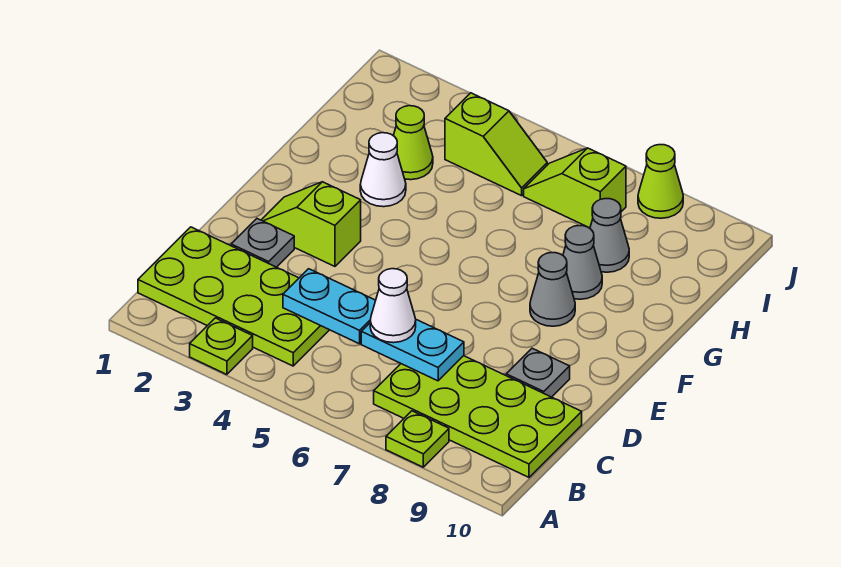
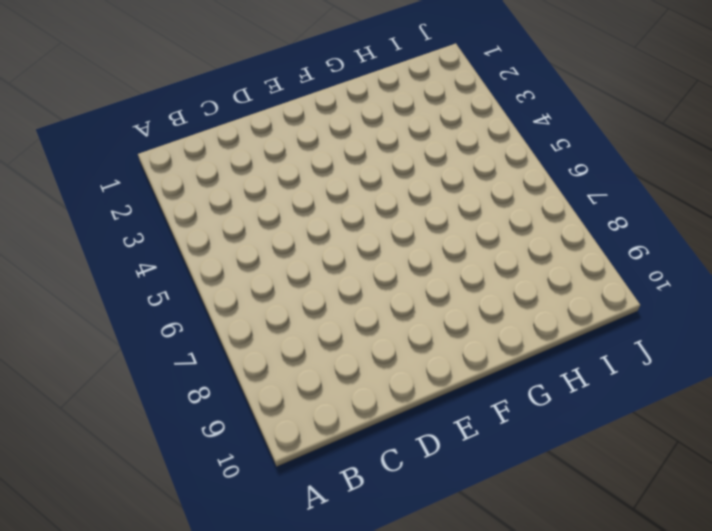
none -> lime 1x1 plate [190,318,253,375]
none -> lime 1x1 plate [386,411,449,467]
none -> lime 2x4 plate [138,227,329,366]

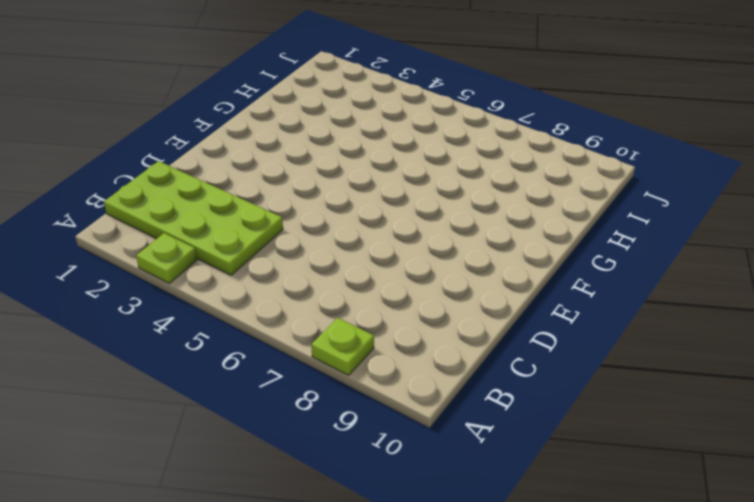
none -> lime 2x4 plate [374,356,582,477]
none -> grey 1x1 plate [231,219,294,267]
none -> grey 1x1 plate [506,348,570,397]

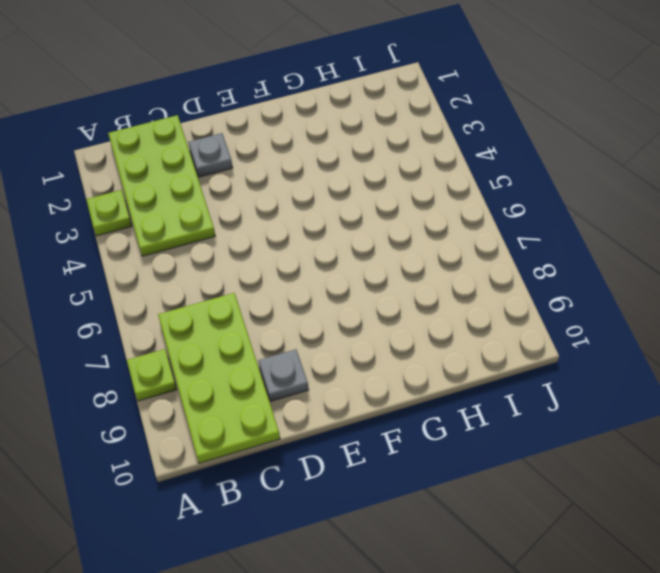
none -> lime 1x2 slope [262,182,361,266]
none -> grey 1x1 cone [530,253,575,326]
none -> white 1x1 cone [360,133,406,207]

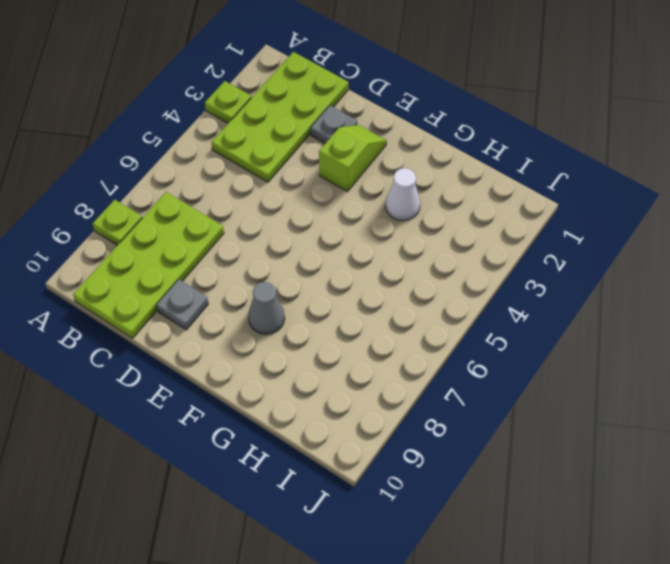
none -> grey 1x1 cone [563,226,602,299]
none -> lime 1x1 cone [393,106,433,180]
none -> grey 1x1 cone [590,199,629,272]

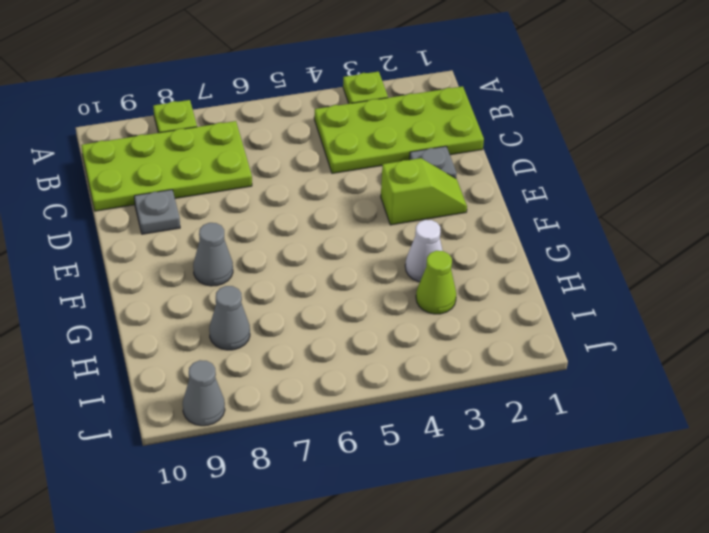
grey 1x1 cone [183,360,225,426] -> grey 1x1 cone moved to [563,226,602,299]
none -> lime 1x2 slope [445,93,547,196]
none -> lime 1x2 slope [524,148,626,228]
none -> lime 1x1 cone [638,145,683,218]

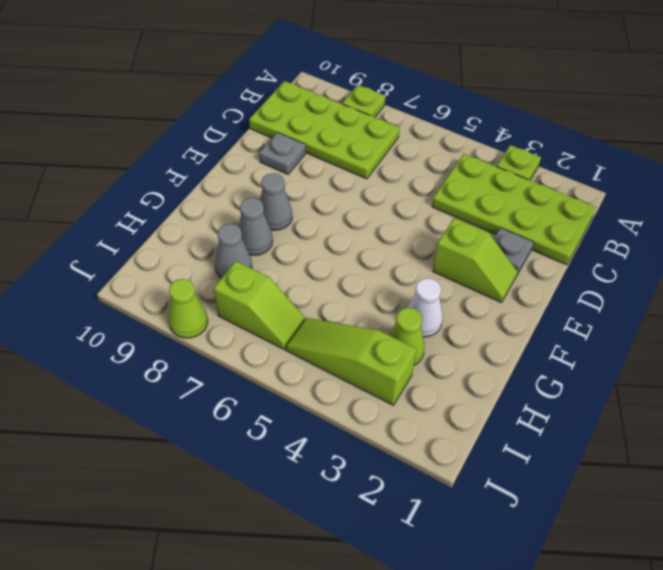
lime 1x3 slope [286,318,417,405] -> lime 1x2 slope [445,93,547,196]
none -> cyan 1x2 plate [283,269,376,344]
none -> cyan 1x2 plate [361,320,464,381]
none -> white 1x1 cone [370,269,416,343]

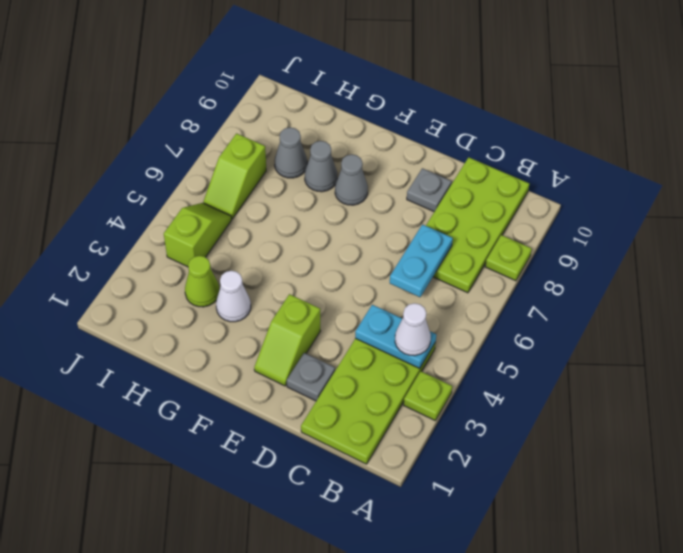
cyan 1x2 plate [355,305,436,368] -> cyan 1x2 plate turned to [283,269,376,344]
white 1x1 cone [395,303,431,356] -> white 1x1 cone moved to [370,269,416,343]
none -> lime 1x1 cone [638,145,683,218]

